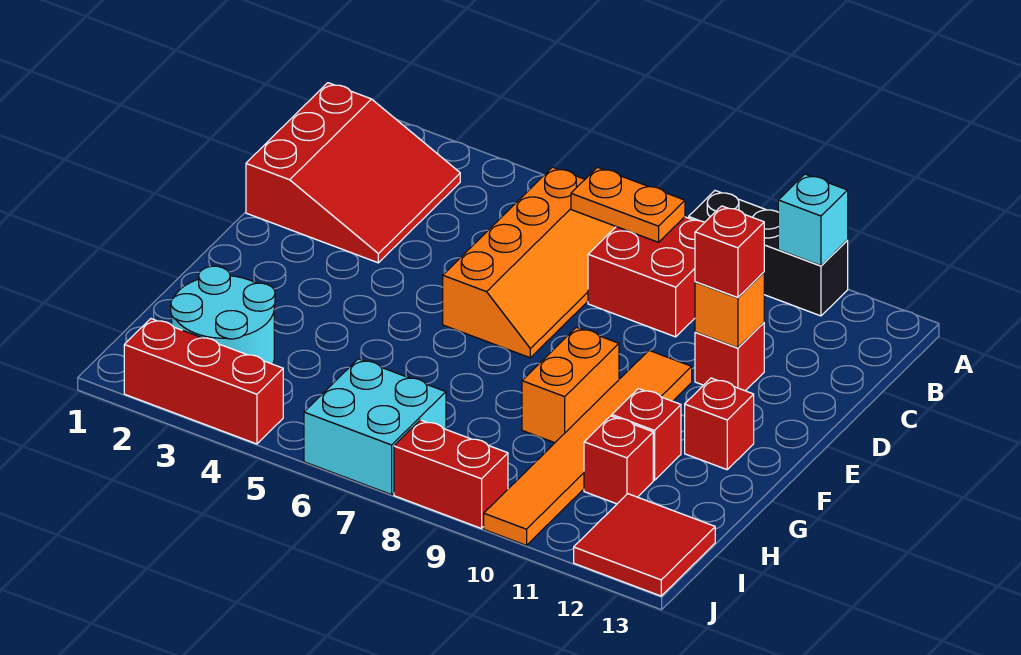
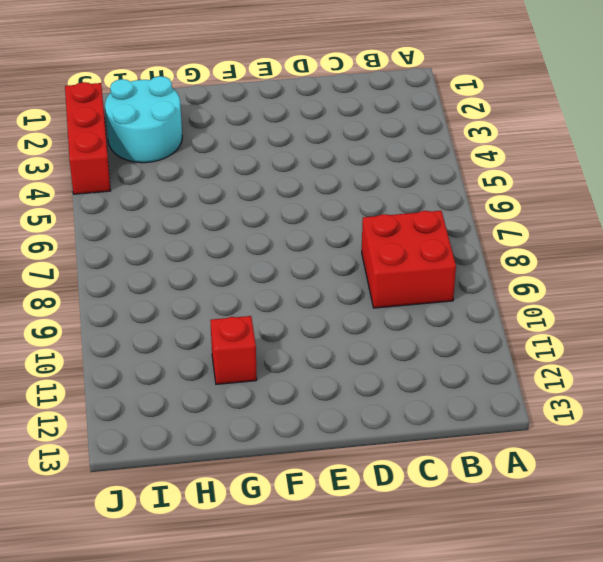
none -> black 1x3 brick [689,191,848,316]
none -> red 3x3 slope [246,83,460,263]
none -> orange 2x4 slope [443,167,616,358]

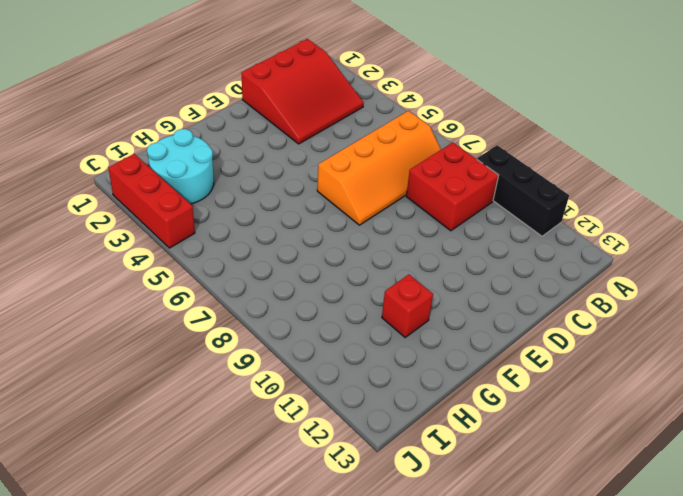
none -> red 1x1 brick [695,323,764,391]
none -> orange 1x6 tile [484,351,692,545]
none -> orange 1x2 brick [522,327,619,443]

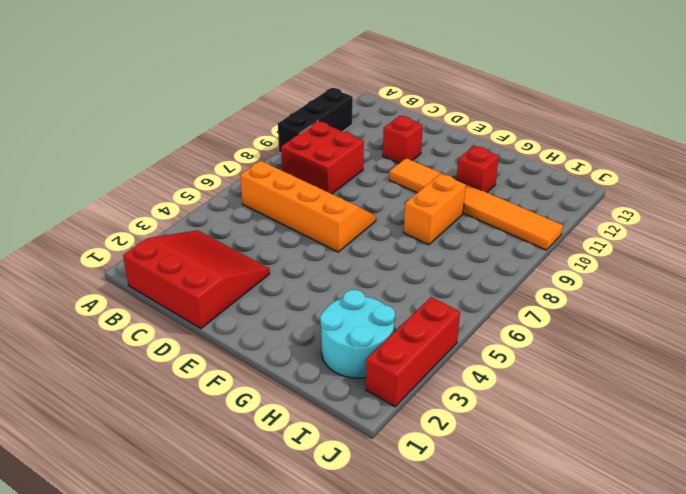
orange 1x2 brick [404,174,466,245] -> orange 1x2 brick turned to [522,327,619,443]
none -> red 1x1 brick [685,378,754,470]
none -> red 1x1 brick [584,416,653,504]
none -> cyan 2x2 brick [304,359,446,495]

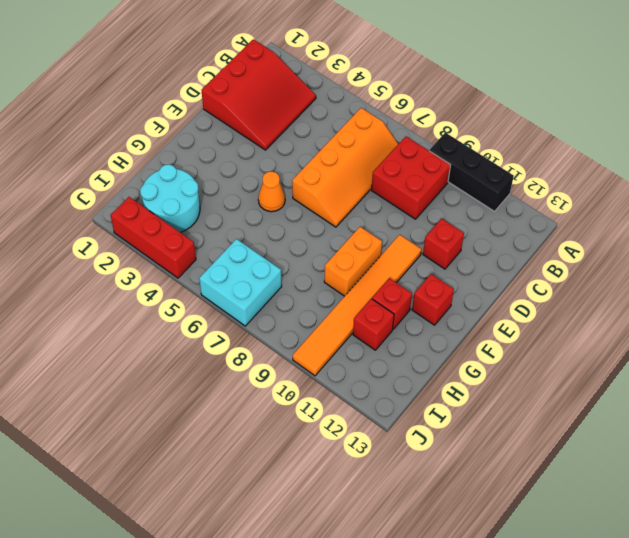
orange 1x1 cone [258,172,285,212] -> none
none -> red 2x2 tile [574,494,715,596]
none -> red 1x2 brick [394,420,508,528]
none -> cyan 1x1 brick [778,174,848,266]

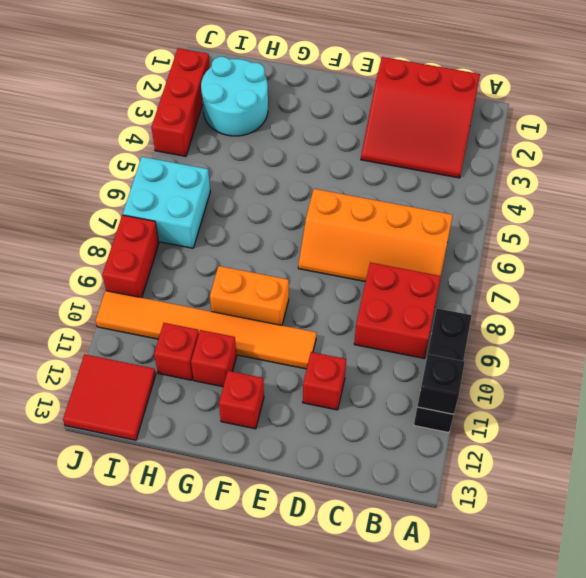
black 1x1 brick [417,354,465,414] -> cyan 1x1 brick [778,174,848,266]
none -> orange 1x2 plate [571,167,685,242]
none -> orange 1x1 brick [695,272,764,348]
none -> red 1x1 brick [695,206,764,298]

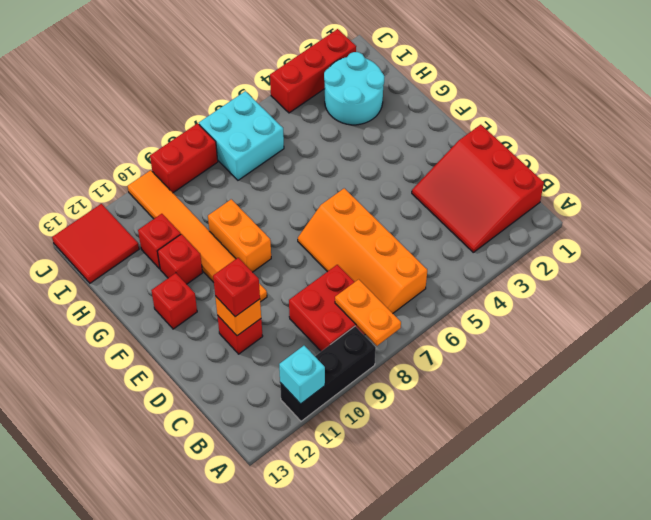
orange 1x2 plate [335,279,401,346] -> orange 1x2 plate turned to [571,167,685,242]

